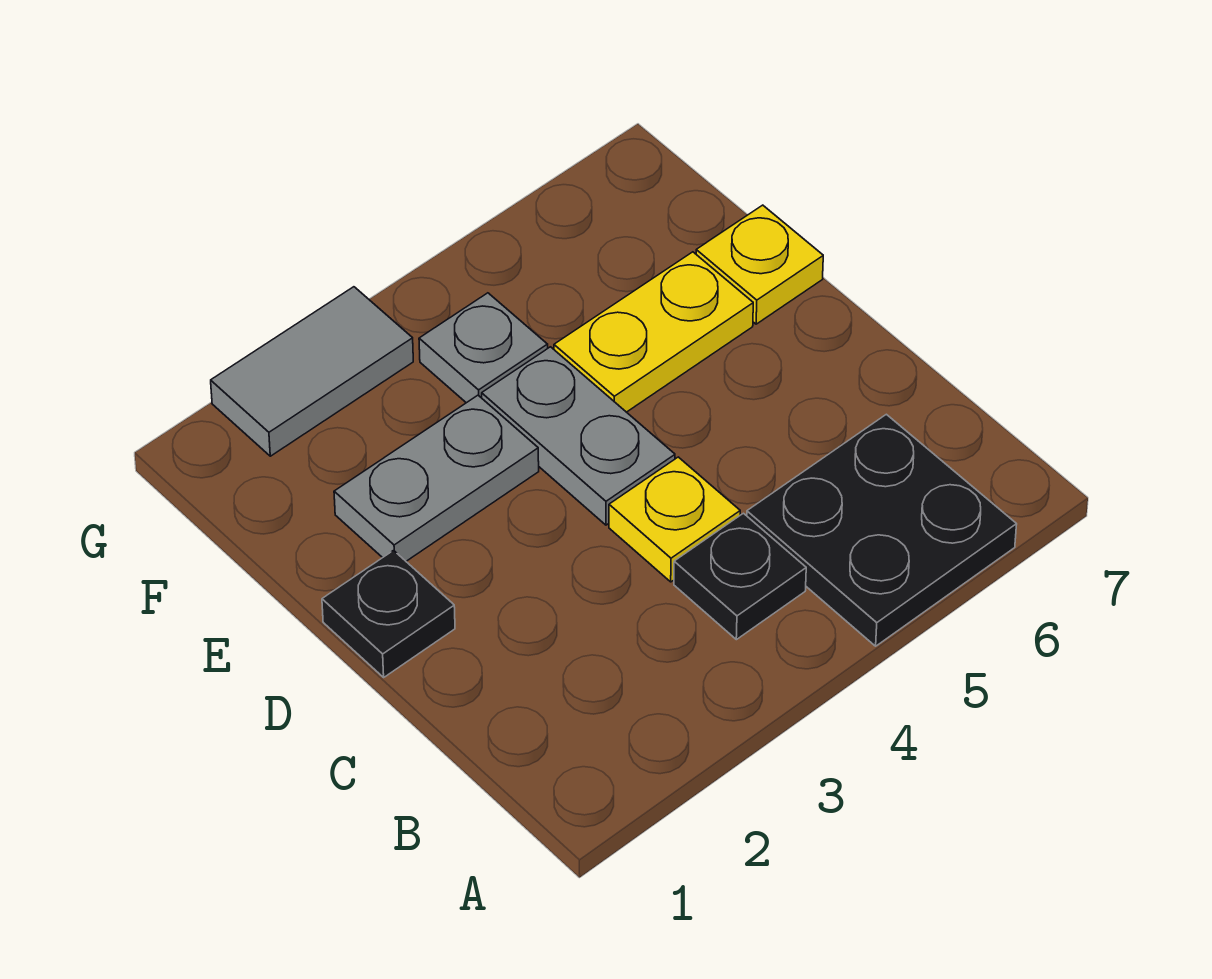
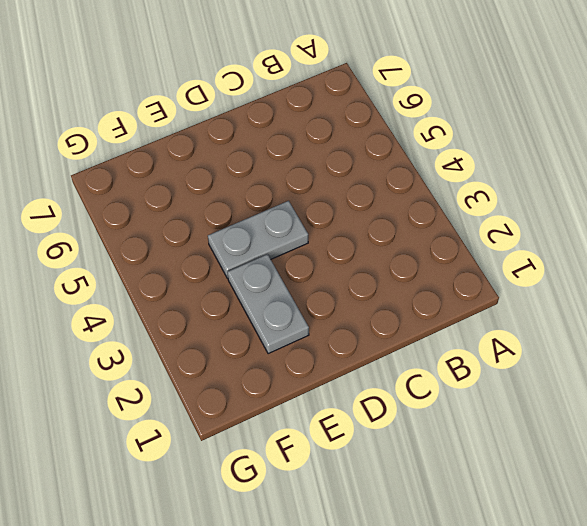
none -> black 2x2 plate [747,414,1017,646]
none -> black 1x1 plate [674,513,806,640]

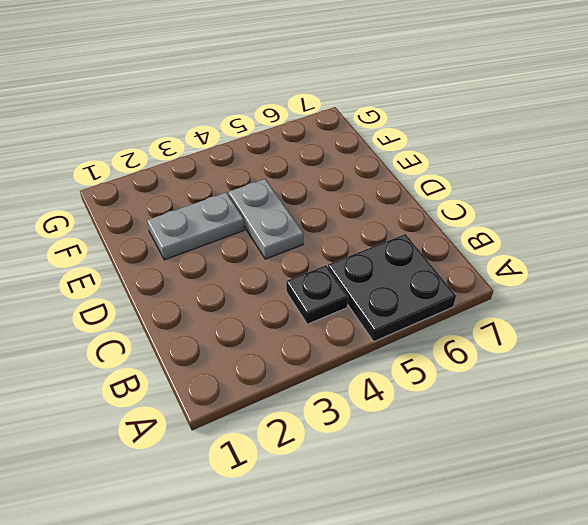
none -> yellow 1x1 plate [609,457,740,582]
none -> black 1x1 plate [322,551,455,677]

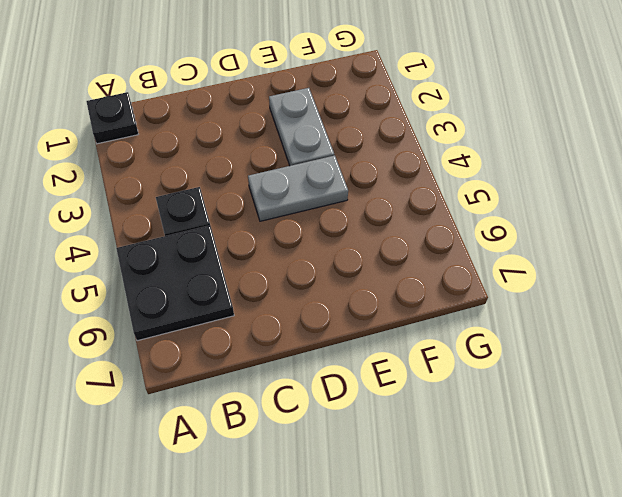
black 1x1 plate [86,92,138,144] -> black 1x1 plate moved to [322,551,455,677]
none -> yellow 1x1 plate [609,457,740,582]
none -> yellow 1x2 plate [554,252,753,412]

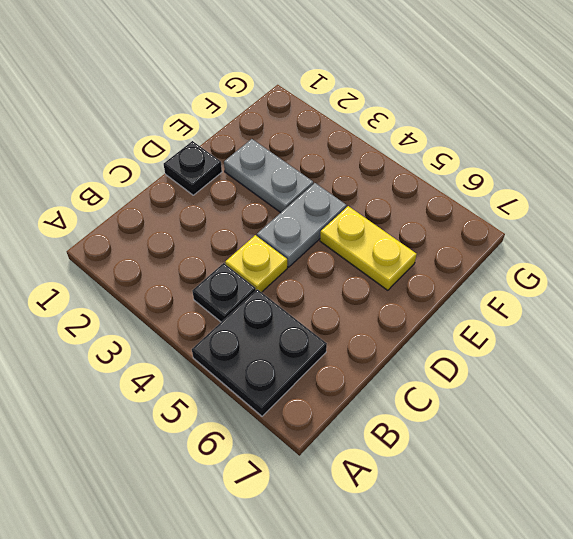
none -> yellow 1x1 plate [696,205,823,324]
none -> grey 1x1 plate [419,293,548,403]

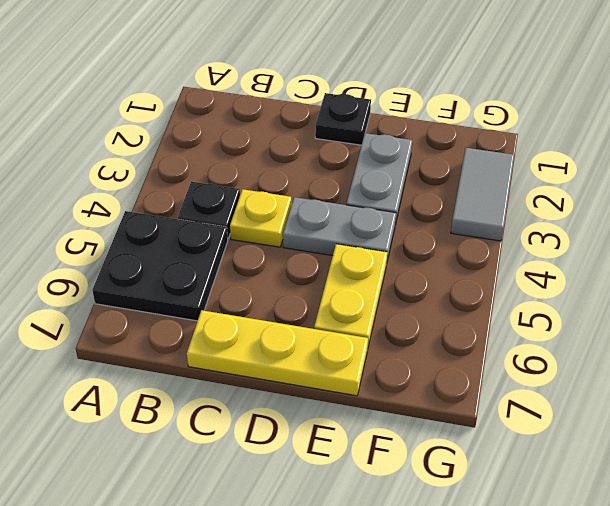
yellow 1x3 plate [187,310,368,396] -> yellow 1x1 plate [696,205,823,324]
none -> grey 1x1 plate [419,293,548,403]

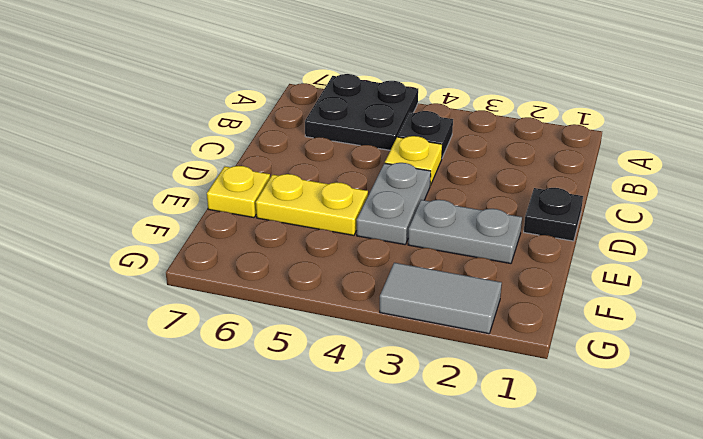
none -> grey 1x1 plate [419,293,548,403]

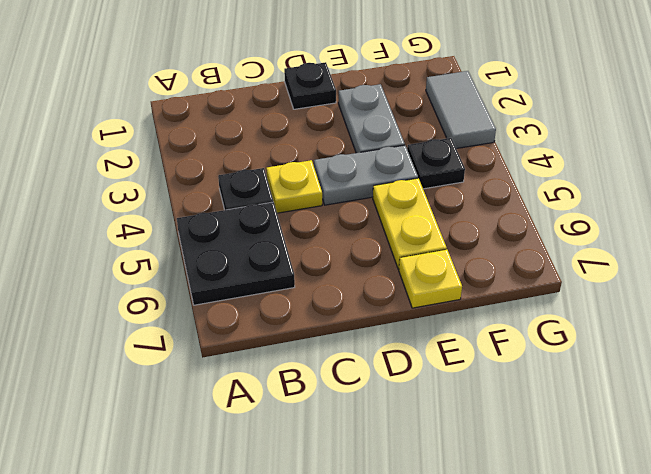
black 1x1 plate [407,138,465,189] -> grey 1x1 plate [419,293,548,403]

